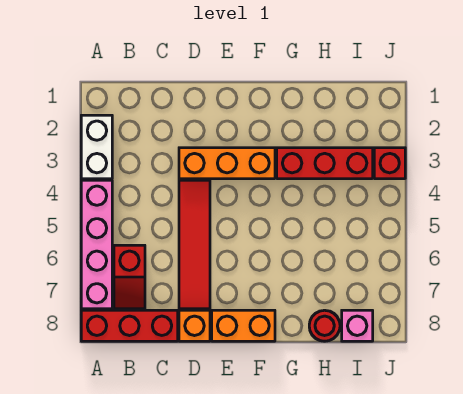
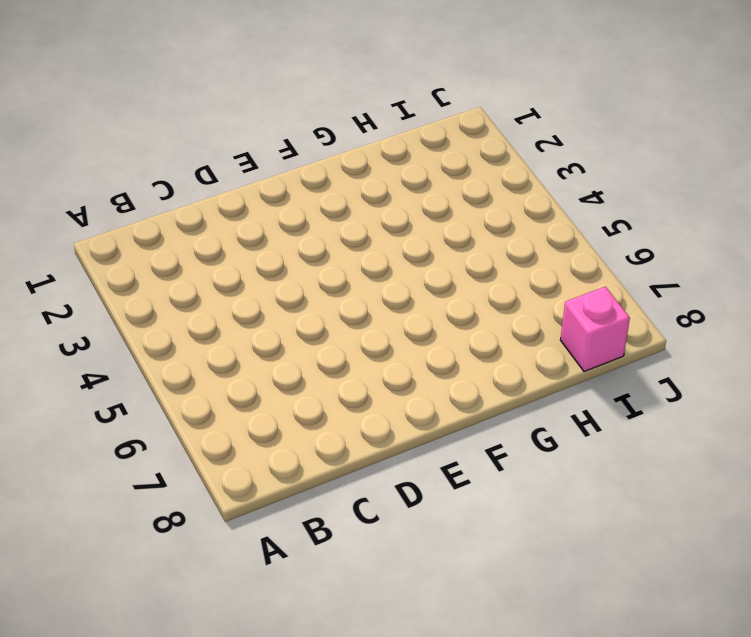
none -> white 1x2 brick [81,115,112,179]
none -> pink 1x4 brick [81,180,112,309]
none -> red 1x3 brick [81,310,178,341]

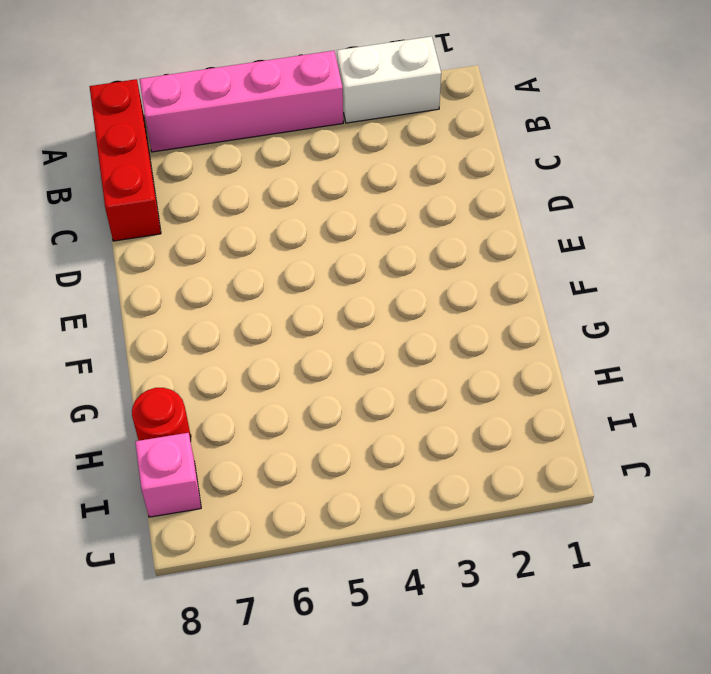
none -> red 1x2 slope [114,245,145,309]
none -> orange 1x3 brick [179,148,275,179]
none -> red 1x4 tile [179,180,210,309]

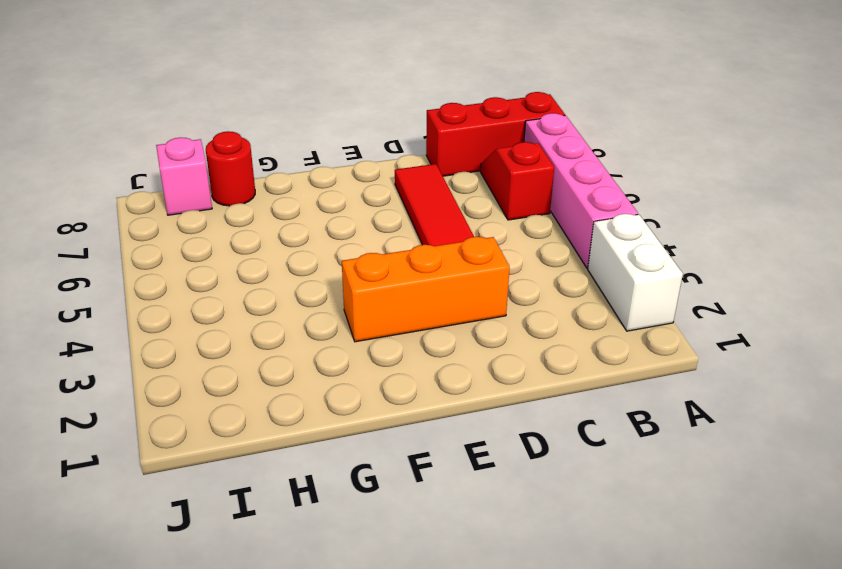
none -> orange 1x1 brick [179,310,210,341]
none -> orange 1x2 brick [212,310,275,341]
none -> red 1x3 brick [277,148,373,179]

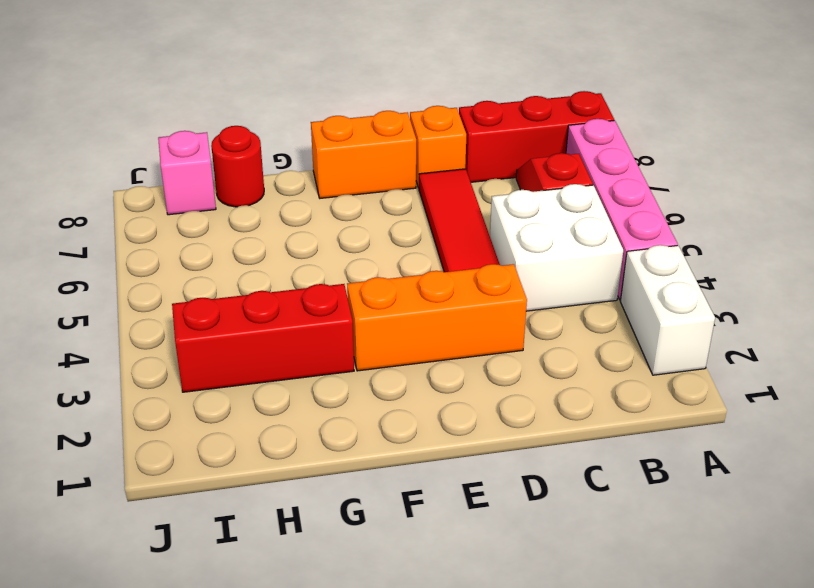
white 2x2 brick [490,184,623,311] -> none
none -> red 1x1 brick [374,148,405,179]

